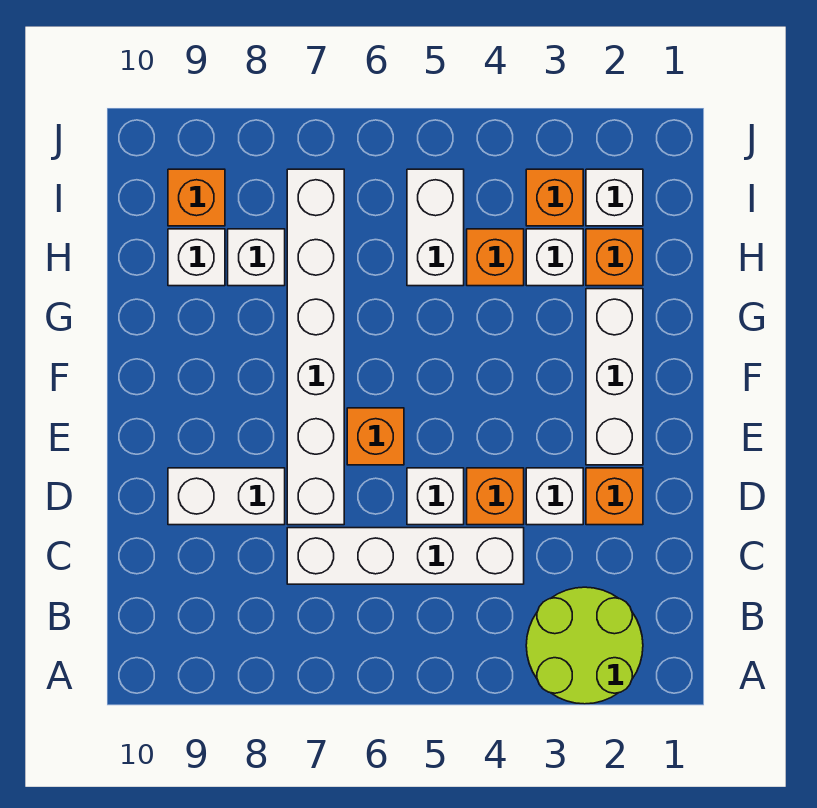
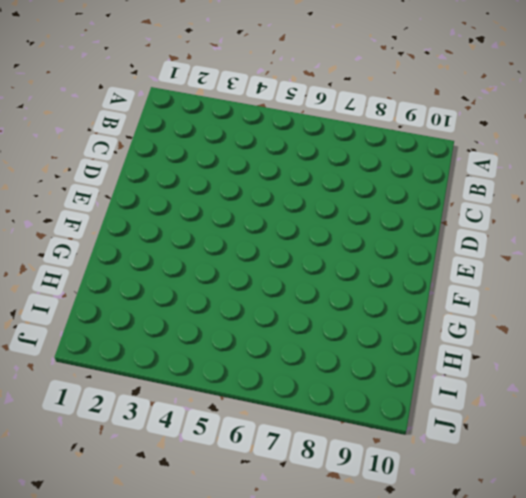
none -> lime 2x2 round brick [526,587,643,704]
none -> white 1x4 brick [287,528,524,584]
none -> orange 1x1 brick [586,468,643,525]

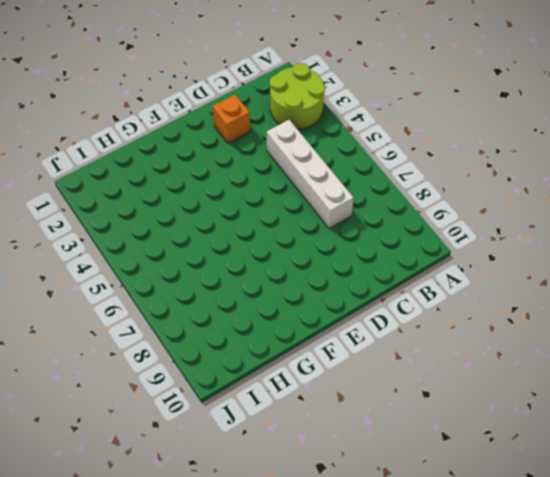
none -> white 1x1 brick [526,468,583,525]
none -> orange 1x1 brick [467,468,524,525]
none -> white 1x1 brick [407,468,464,525]

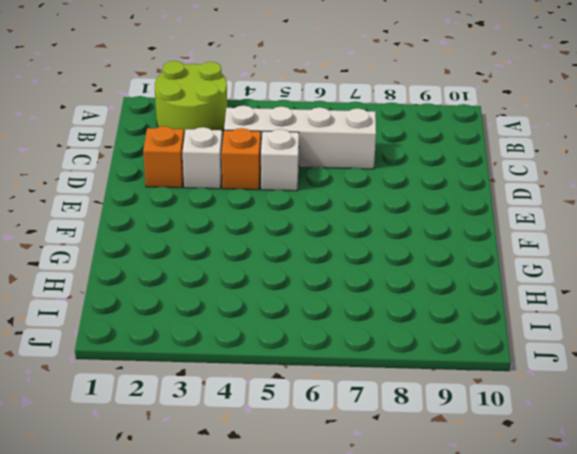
none -> white 1x6 brick [287,169,344,525]
none -> white 1x2 brick [168,468,285,525]
none -> white 1x3 brick [586,289,643,465]

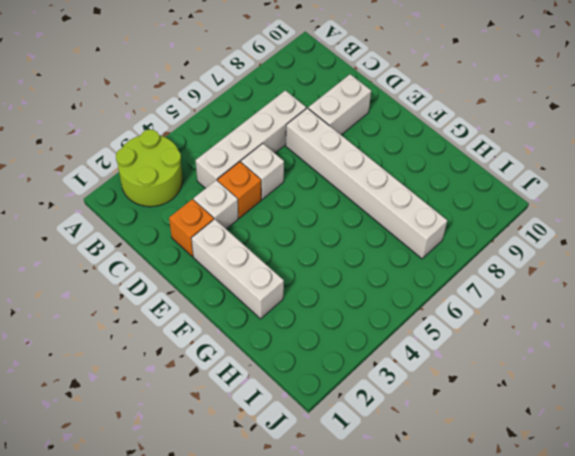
none -> orange 1x1 brick [347,408,404,465]
none -> orange 1x1 brick [586,229,643,286]
none -> white 1x1 brick [526,229,583,286]

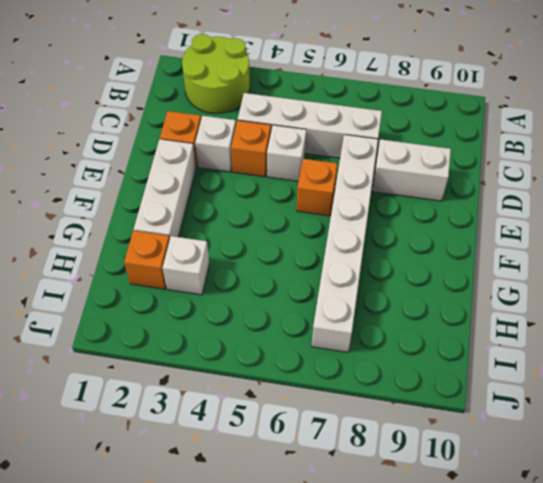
none -> orange 1x1 brick [467,229,524,286]
none -> white 1x2 brick [407,169,464,286]
none -> white 1x1 brick [228,229,285,286]

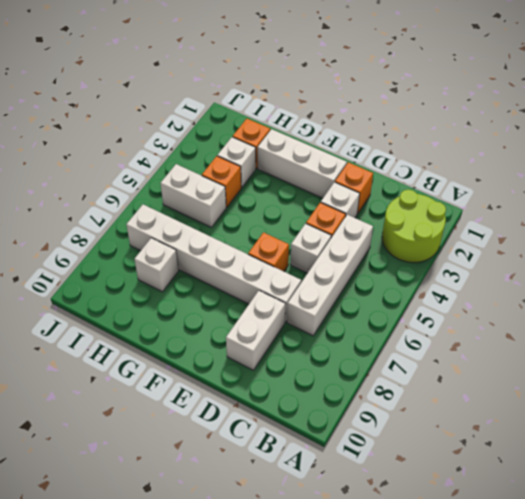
none -> white 1x1 brick [168,229,225,286]
none -> white 1x1 brick [586,169,643,226]
none -> orange 1x1 brick [526,169,583,226]

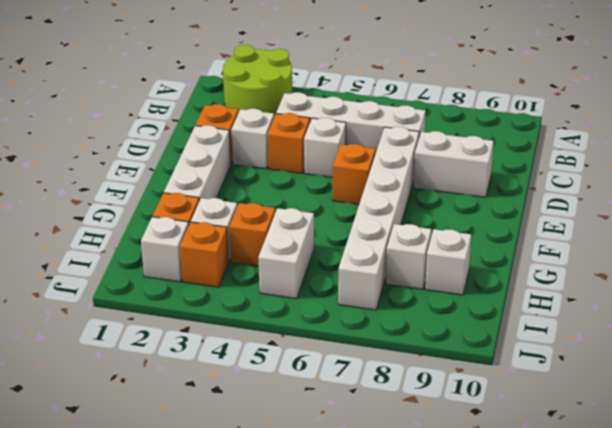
none -> orange 1x1 brick [168,169,225,226]

